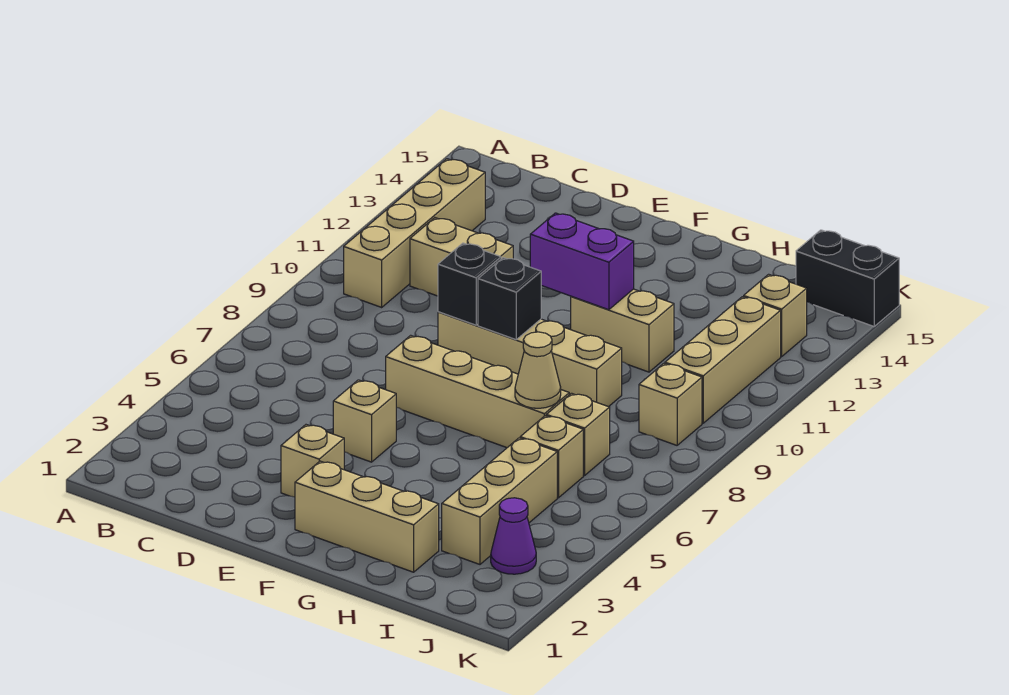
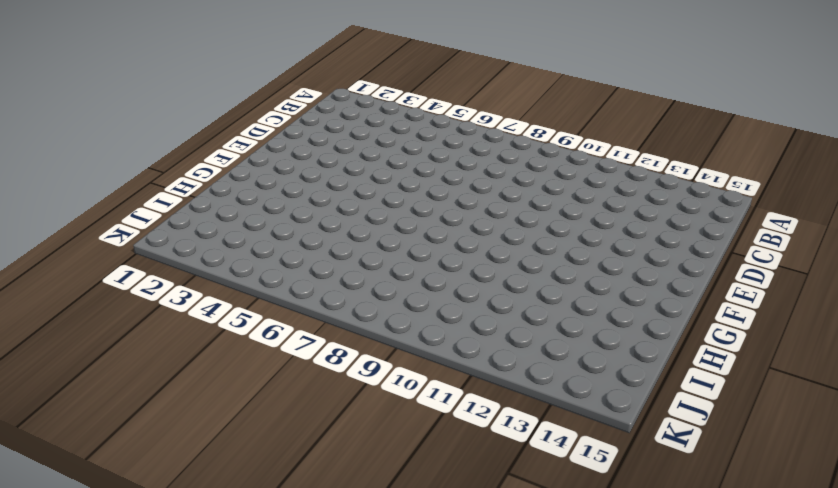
none -> tan 1x4 brick [344,159,485,307]
none -> tan 1x2 brick [410,218,513,296]
none -> tan 1x1 brick [281,425,344,497]

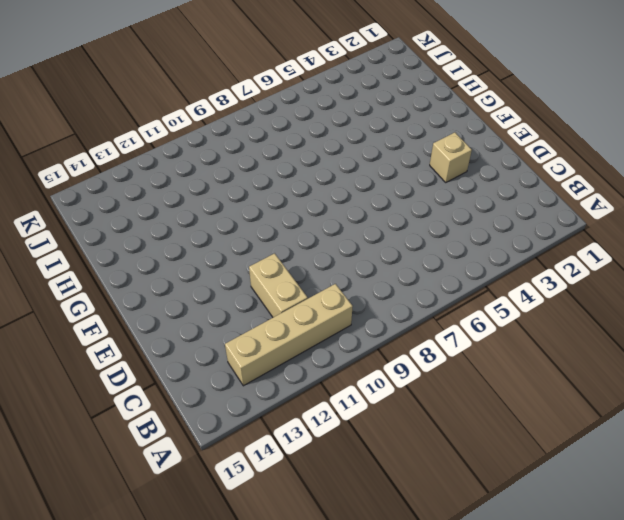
none -> tan 1x1 brick [333,380,396,462]
none -> tan 1x4 brick [386,335,569,448]
none -> tan 1x4 brick [438,312,622,407]

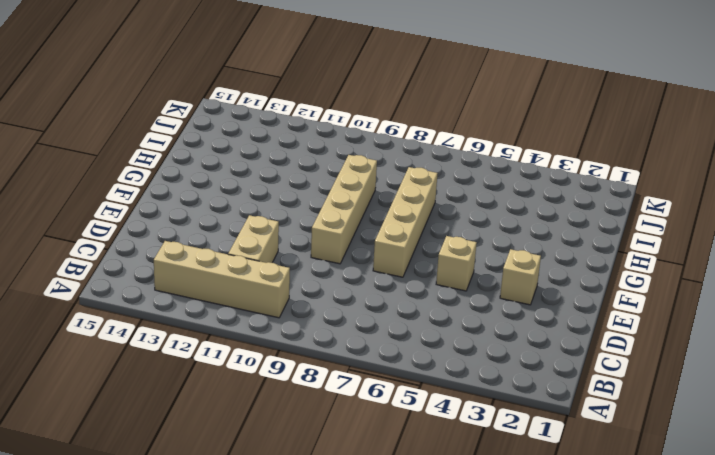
none -> tan 1x3 brick [295,461,439,572]
none -> tan 1x2 brick [571,289,674,372]
none -> tan 1x3 brick [442,438,557,564]

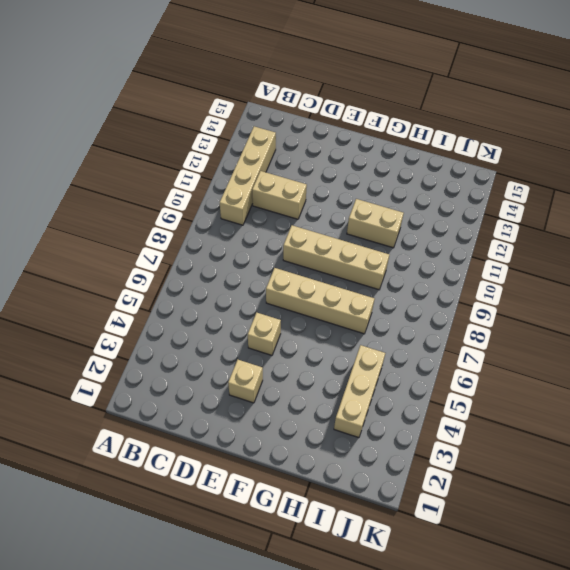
none -> tan 1x3 brick [295,461,439,572]
none -> tan 1x1 brick [520,416,583,498]
none -> tan 1x1 brick [546,393,610,476]

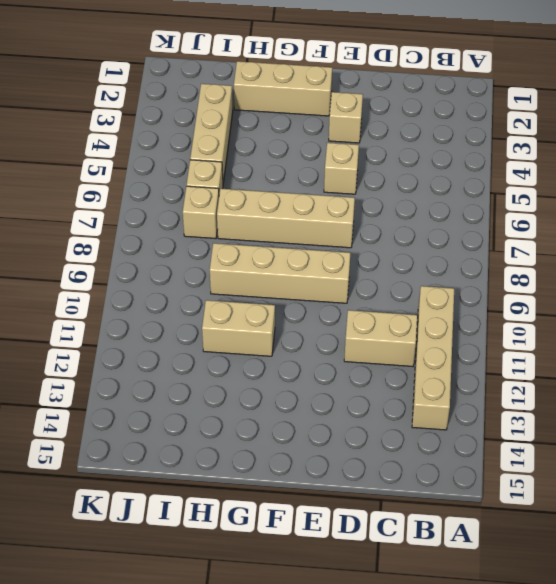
none -> purple 1x1 cone [491,498,536,574]
none -> tan 1x1 brick [639,364,702,445]
none -> tan 1x3 brick [665,297,781,423]

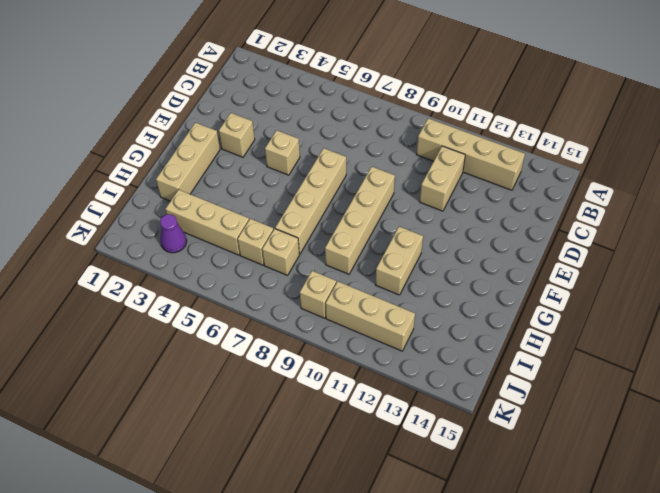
none -> tan 1x1 brick [744,274,807,356]
none -> black 1x2 brick [796,230,899,326]
none -> black 1x1 brick [438,243,501,325]

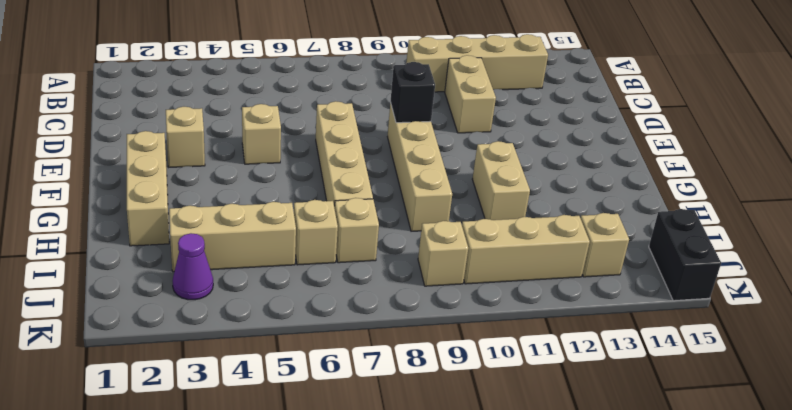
none -> black 1x1 brick [478,258,541,340]
none -> purple 1x2 brick [530,213,634,310]
none -> tan 1x1 cone [515,332,561,408]

